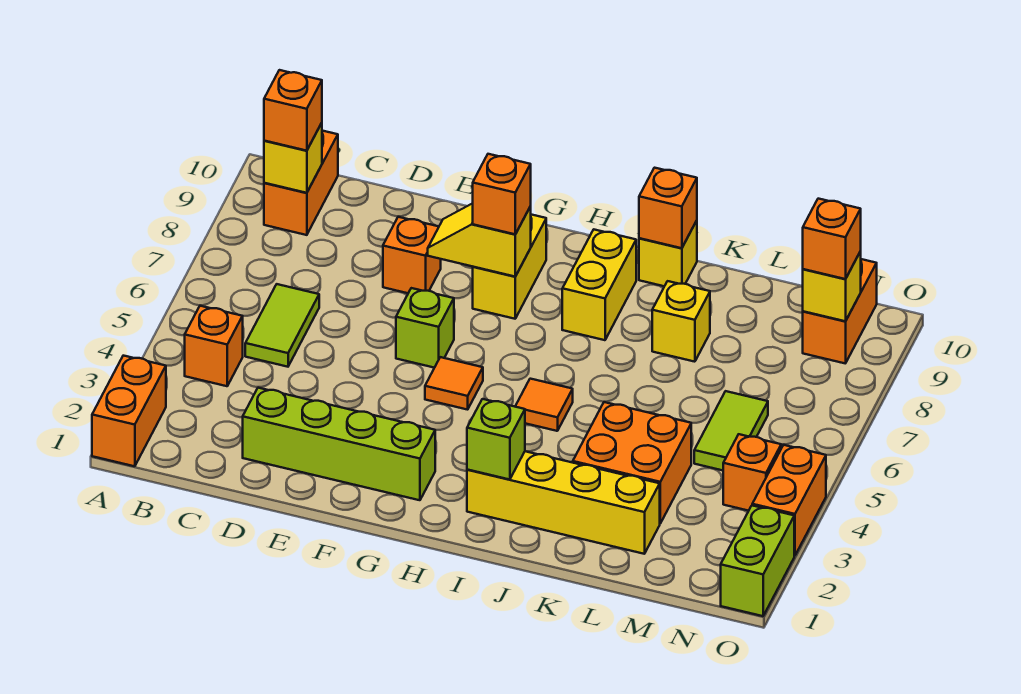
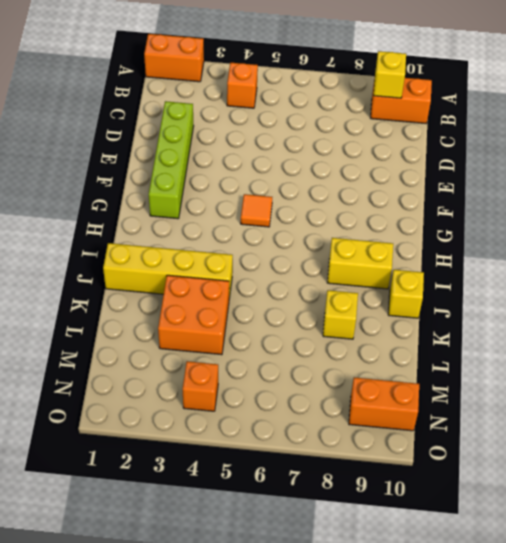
yellow 1x4 brick [103,243,233,298] -> yellow 1x4 brick turned to [467,451,660,554]
none -> lime 1x2 tile [245,284,319,367]
none -> orange 1x1 brick [383,217,441,293]
none -> lime 1x1 brick [396,288,454,368]

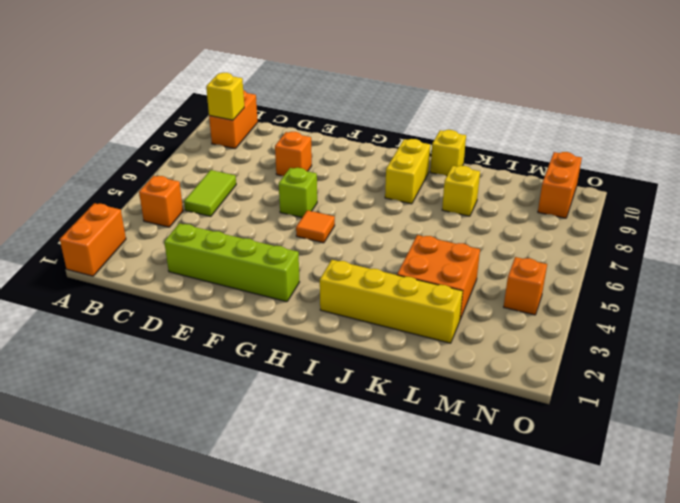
none -> yellow 1x2 brick [473,215,546,319]
none -> orange 1x1 tile [515,379,573,431]
none -> lime 1x2 tile [694,391,768,470]

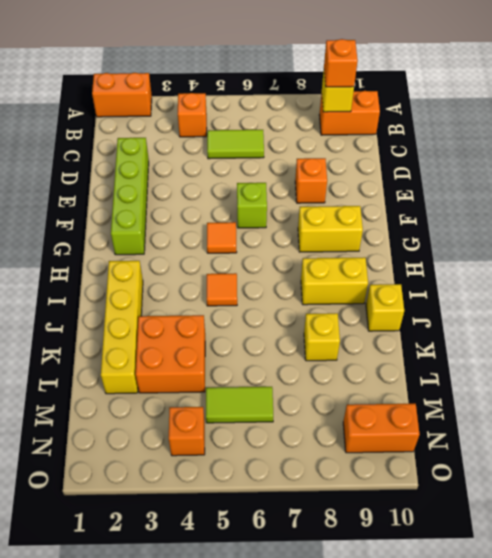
none -> lime 1x2 brick [721,506,794,616]
none -> orange 1x2 brick [752,445,826,556]
none -> yellow 1x2 slope [428,203,531,277]

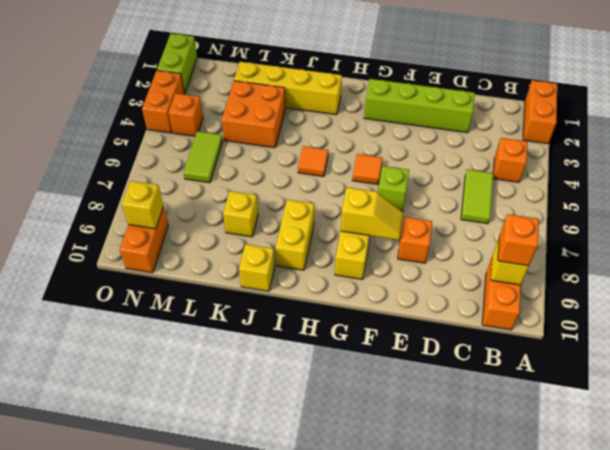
none -> lime 1x1 brick [467,399,525,480]
none -> orange 1x1 brick [639,168,697,248]
none -> orange 1x1 brick [473,154,531,234]

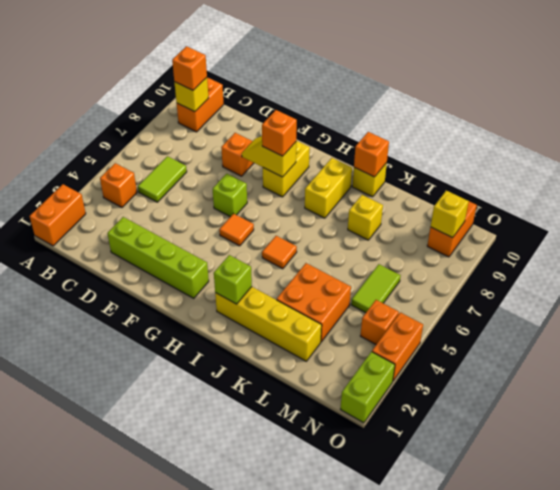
none -> orange 1x1 brick [803,199,861,279]

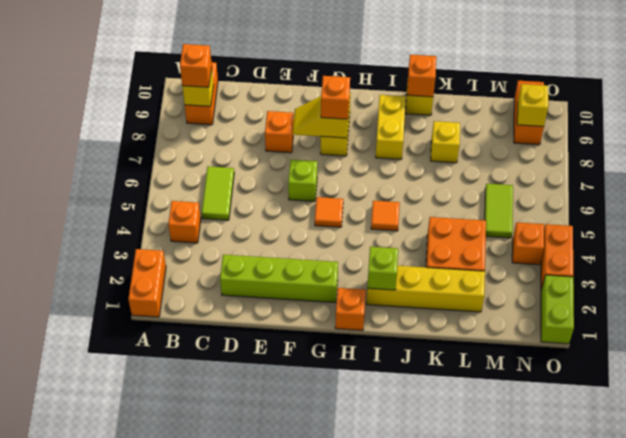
orange 1x1 brick [335,288,366,330] -> orange 1x1 brick moved to [803,199,861,279]

